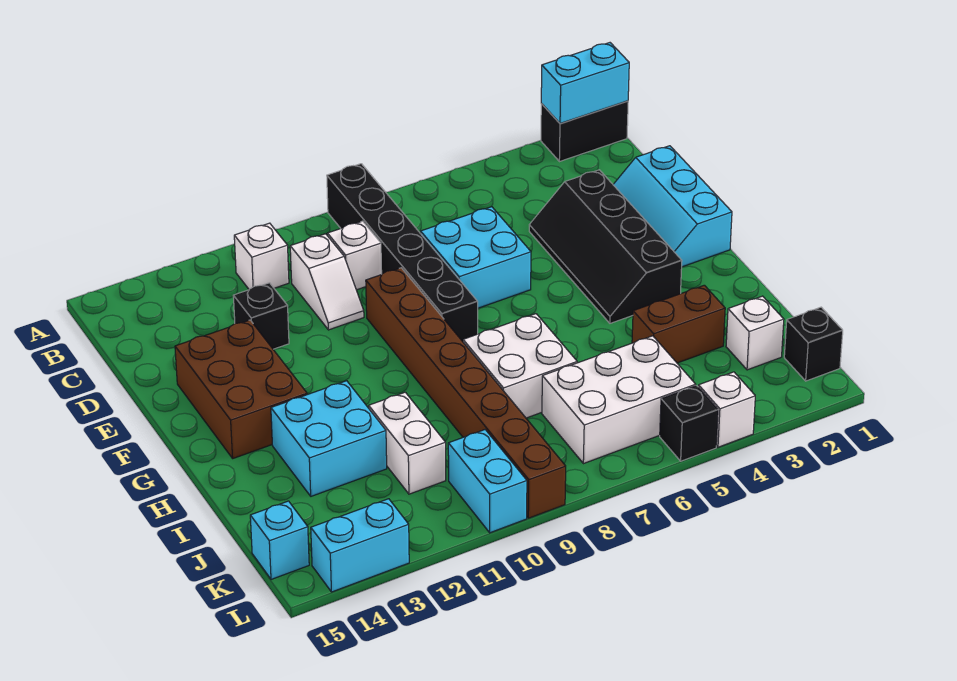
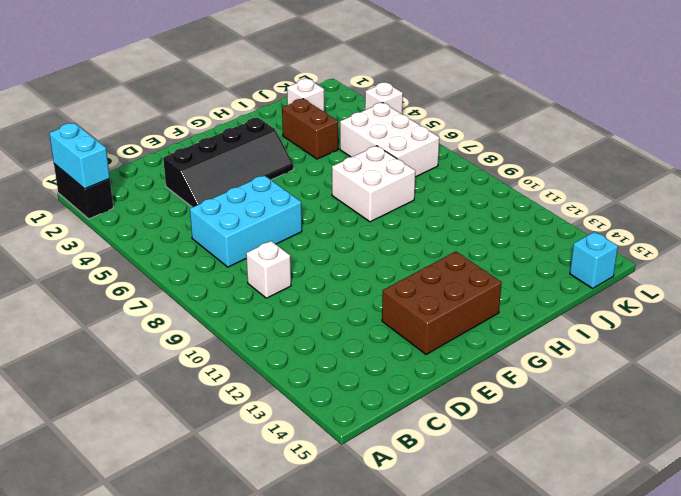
cyan 2x3 brick [190,175,302,267] -> cyan 2x2 brick [421,207,531,308]
none -> black 1x6 brick [327,164,478,342]
none -> white 1x1 brick [234,223,289,289]
none -> white 1x2 slope [290,234,364,330]

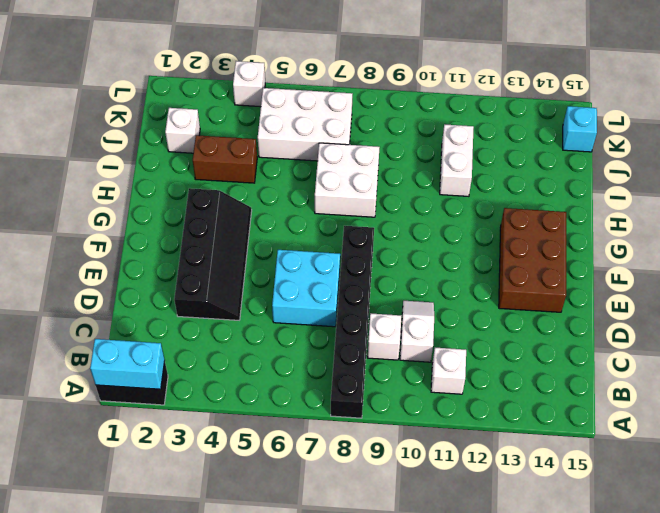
none -> cyan 2x3 slope [613,146,732,267]
none -> black 1x1 brick [233,283,289,349]
none -> brown 1x8 brick [366,268,566,518]

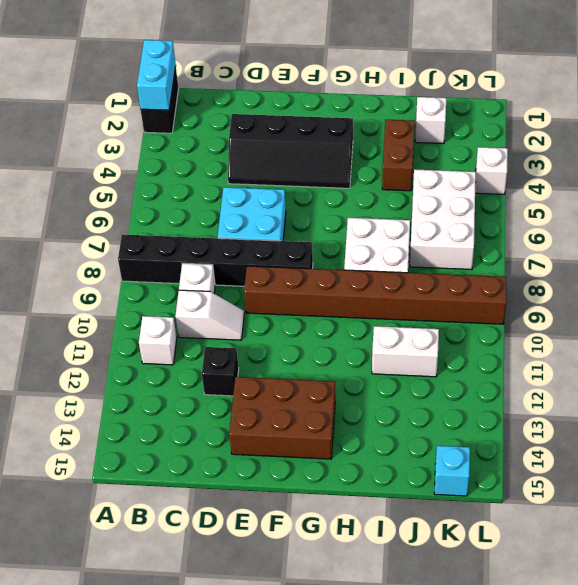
none -> cyan 2x3 slope [613,146,732,267]
none -> cyan 2x2 brick [271,381,387,496]
none -> black 1x1 brick [784,307,843,381]

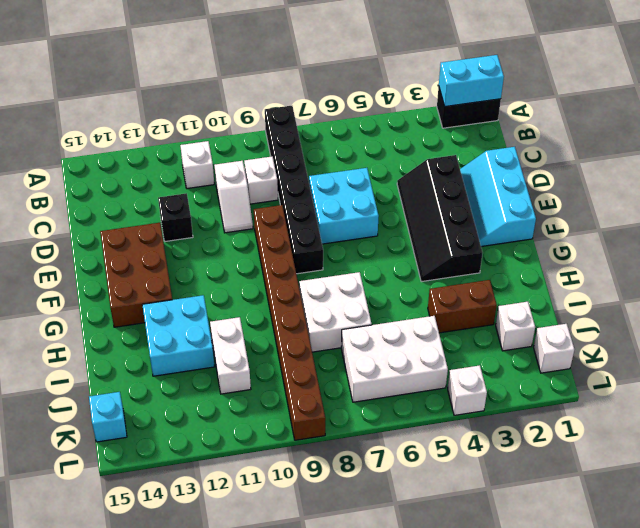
white 1x1 brick [534,324,574,373] -> black 1x1 brick [784,307,843,381]
none -> cyan 1x2 brick [448,430,527,533]
none -> black 1x1 brick [660,386,718,461]
none -> cyan 1x2 brick [311,499,409,592]

